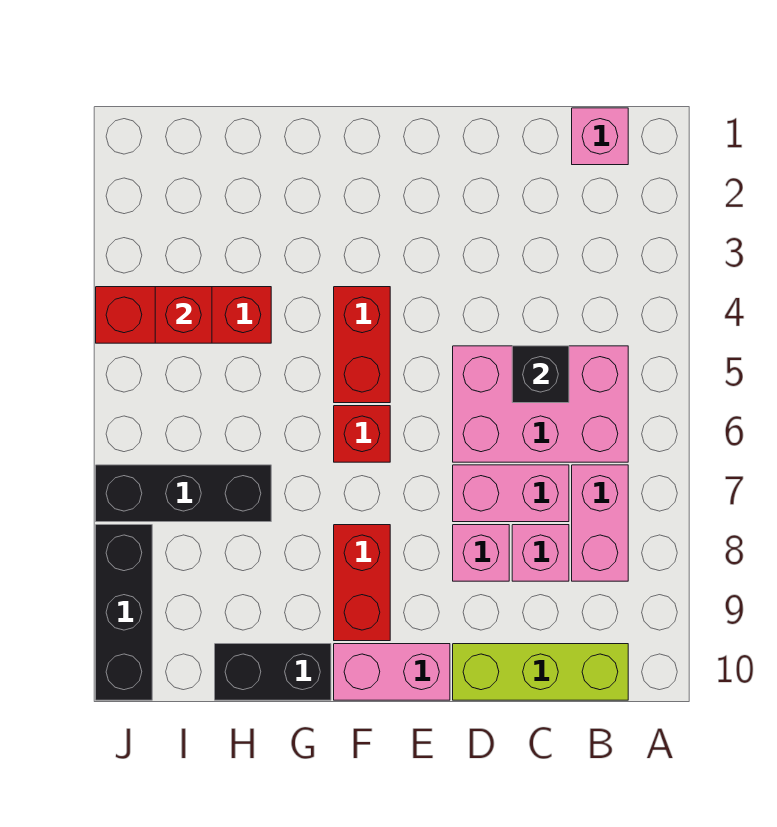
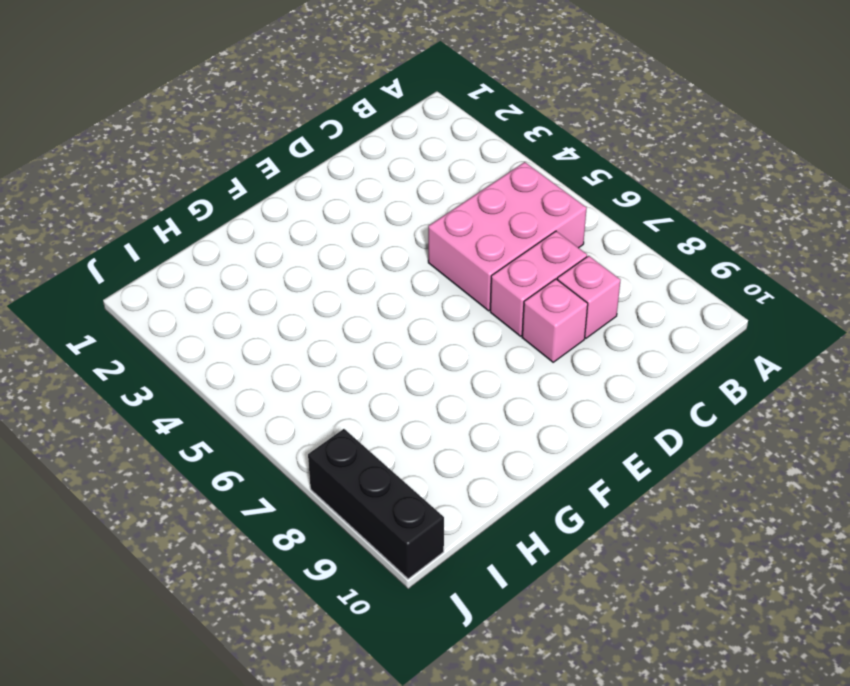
none -> pink 1x1 brick [572,108,628,165]
none -> pink 1x2 brick [572,465,628,581]
none -> lime 1x3 brick [453,644,628,700]

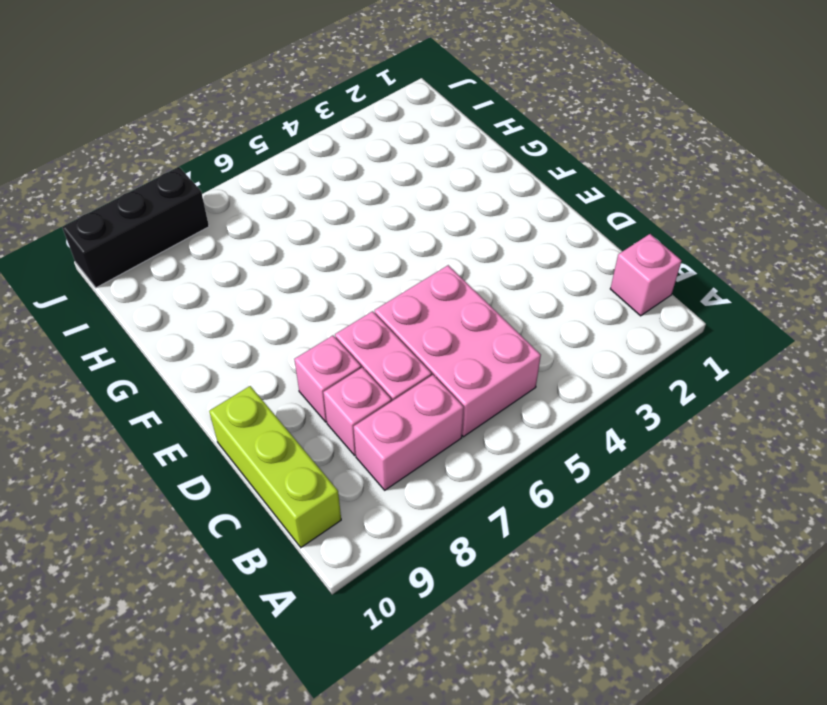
none -> pink 1x2 brick [334,644,450,700]
none -> red 1x2 brick [334,287,390,403]
none -> red 1x1 brick [334,406,390,462]

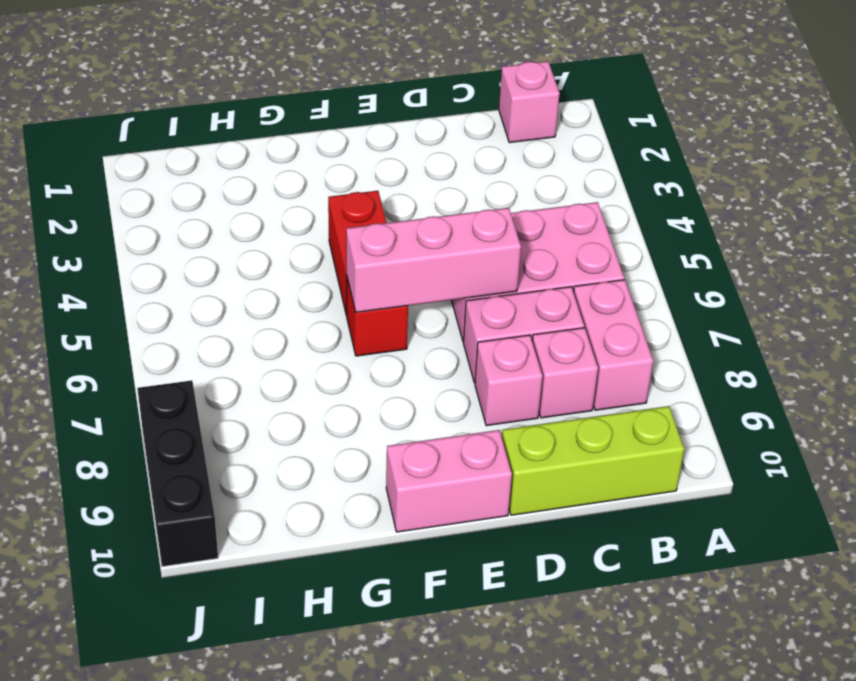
pink 1x3 brick [346,208,521,312] -> none
none -> red 1x2 brick [334,525,390,641]
none -> black 1x2 brick [215,644,331,700]
none -> red 1x3 brick [96,287,271,343]

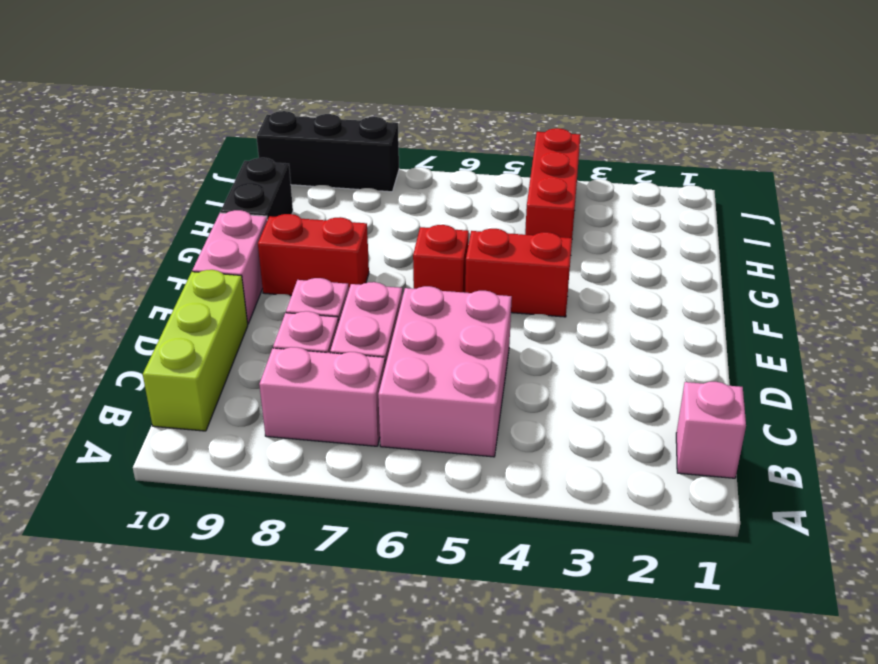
none -> black 1x3 brick [96,465,271,522]
none -> black 1x1 brick [512,346,569,403]
none -> red 1x1 brick [155,287,212,343]

